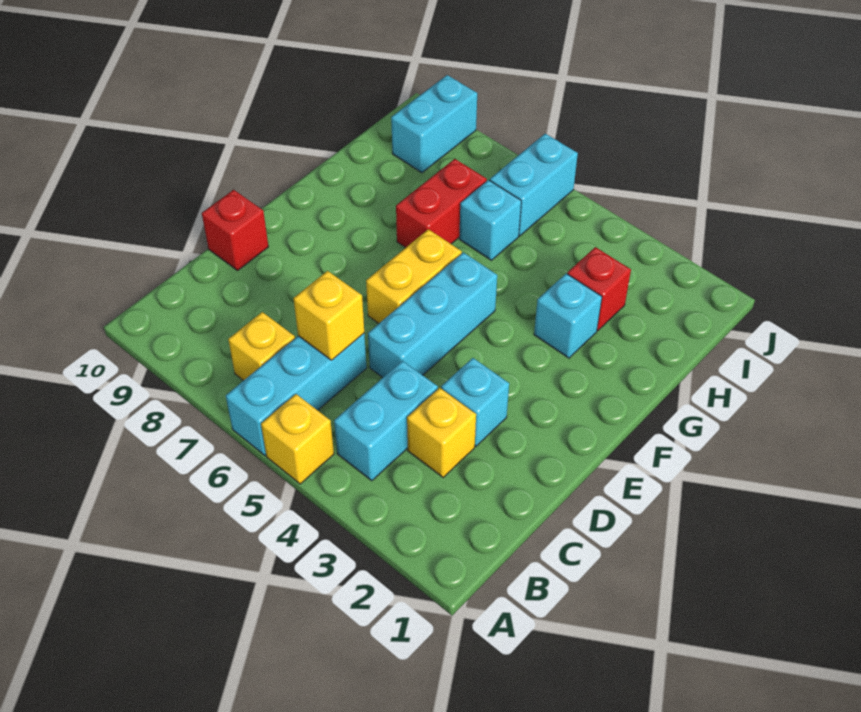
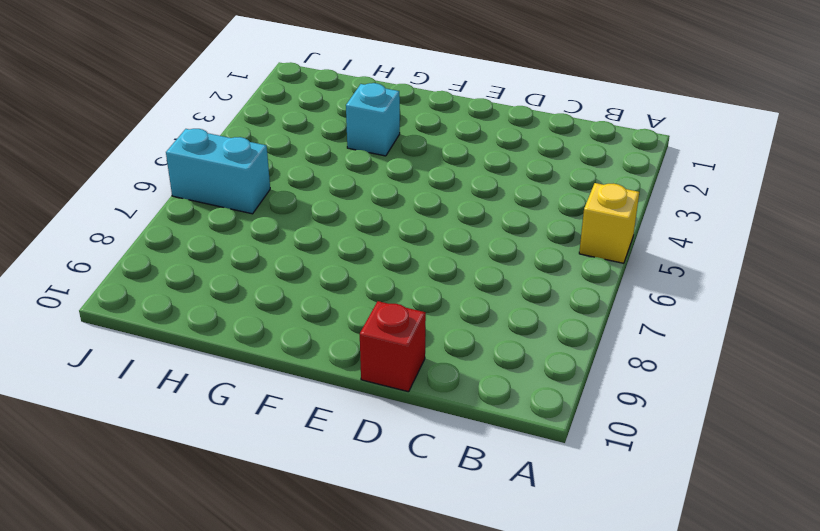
none -> cyan 1x3 brick [226,334,367,455]
none -> cyan 1x2 brick [334,361,438,481]
none -> yellow 1x1 brick [228,312,295,381]

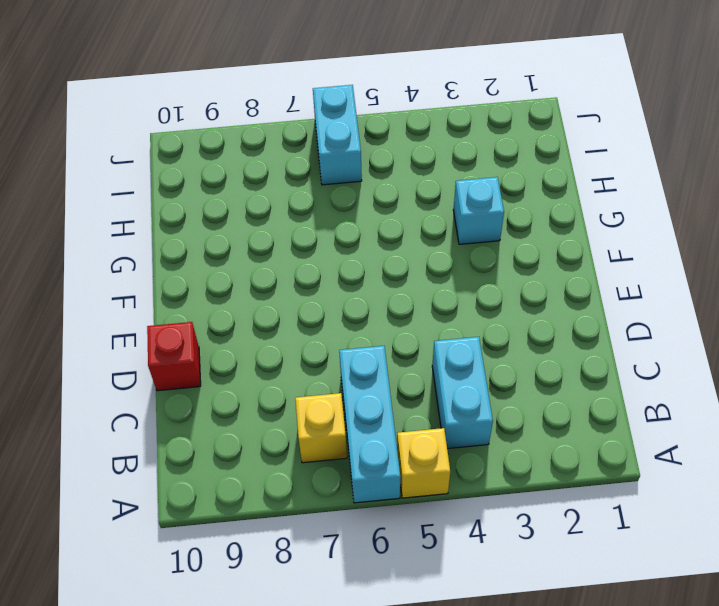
none -> yellow 1x1 brick [407,388,476,477]
none -> cyan 1x1 brick [441,358,509,446]
none -> cyan 1x3 brick [368,252,497,377]

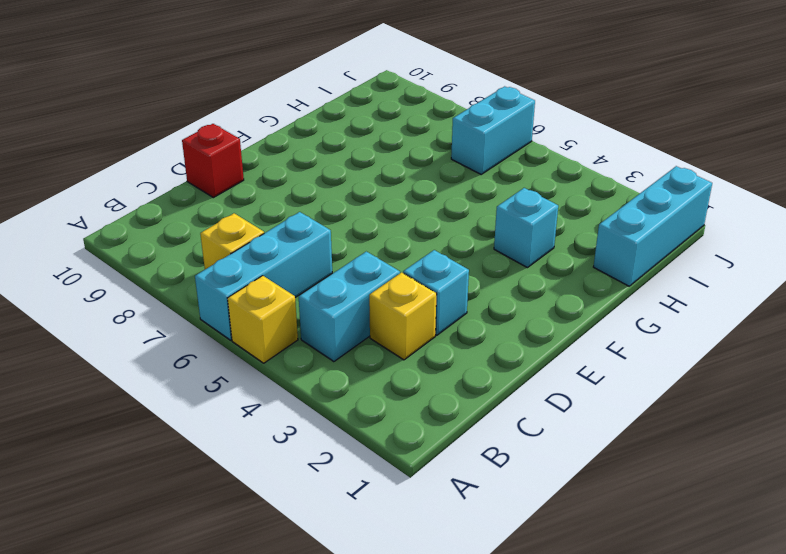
cyan 1x3 brick [594,166,712,286] -> cyan 1x3 brick moved to [368,252,497,377]
none -> yellow 1x2 brick [366,229,462,323]
none -> red 1x2 brick [396,159,487,248]
none -> red 1x1 brick [567,247,631,331]

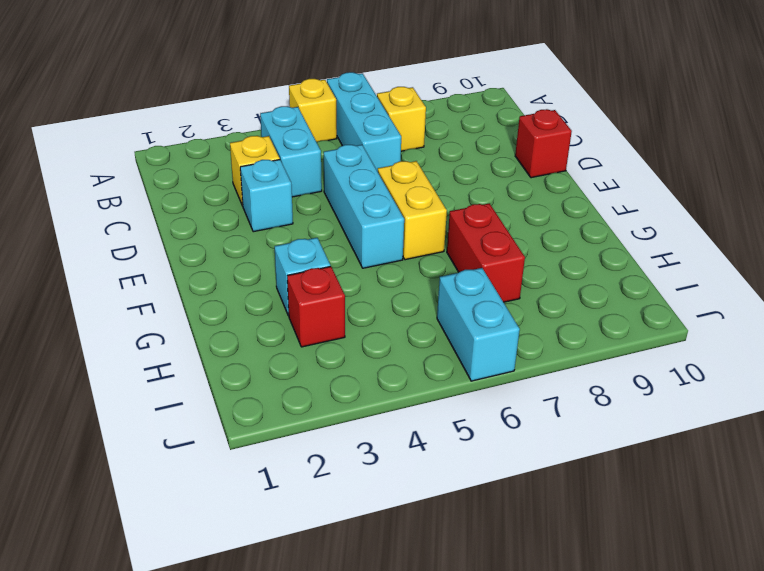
none -> cyan 1x1 brick [459,180,521,260]
none -> cyan 1x2 brick [391,75,477,173]
none -> yellow 1x1 brick [293,271,364,360]

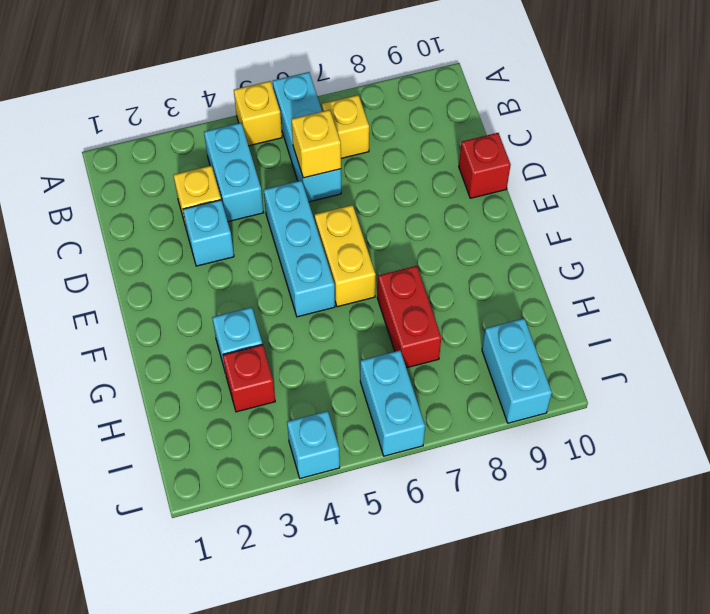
cyan 1x1 brick [287,411,340,478] -> cyan 1x1 brick moved to [459,180,521,260]

